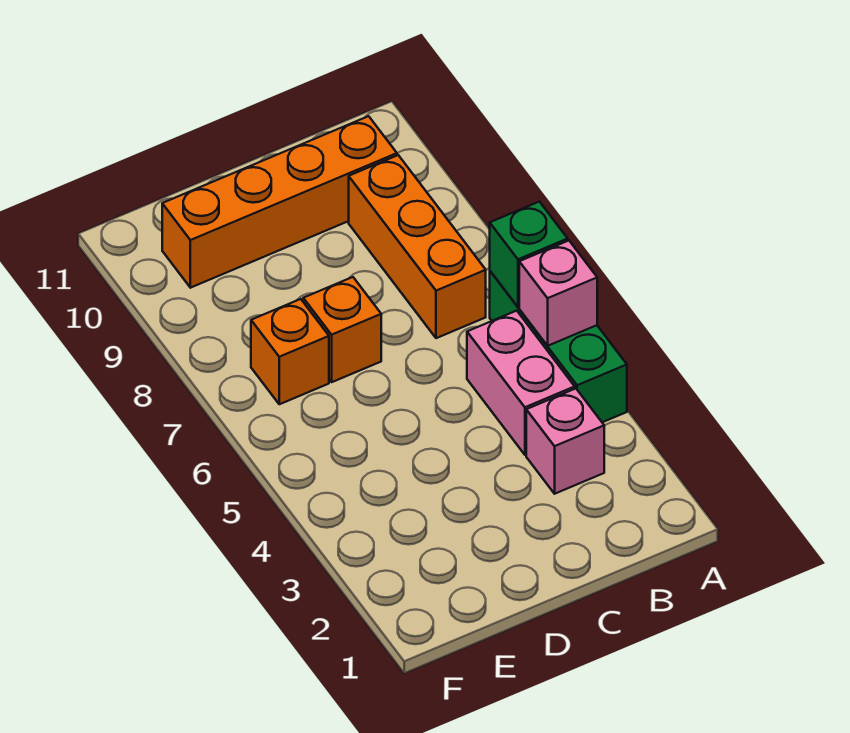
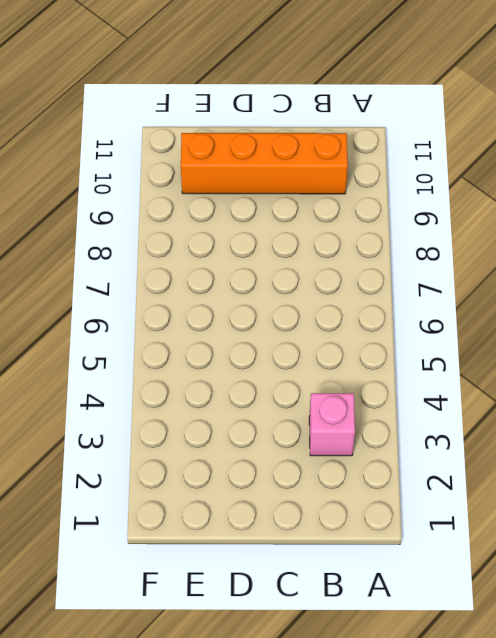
none -> green 1x3 brick [490,271,627,422]
none -> pink 1x2 brick [467,311,575,455]

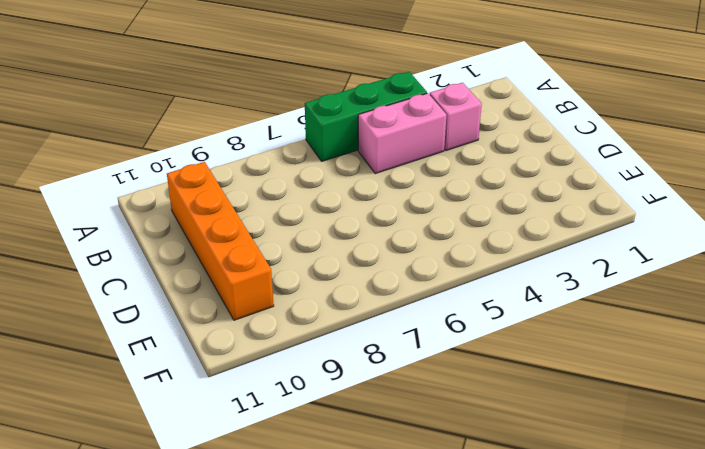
none -> orange 1x3 brick [349,155,486,338]
none -> orange 1x1 brick [303,277,381,382]

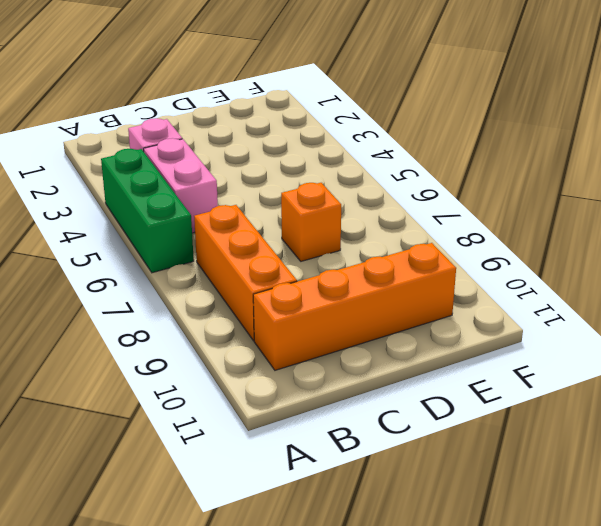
none -> orange 1x1 brick [251,299,329,404]
none -> pink 1x1 brick [519,241,597,346]

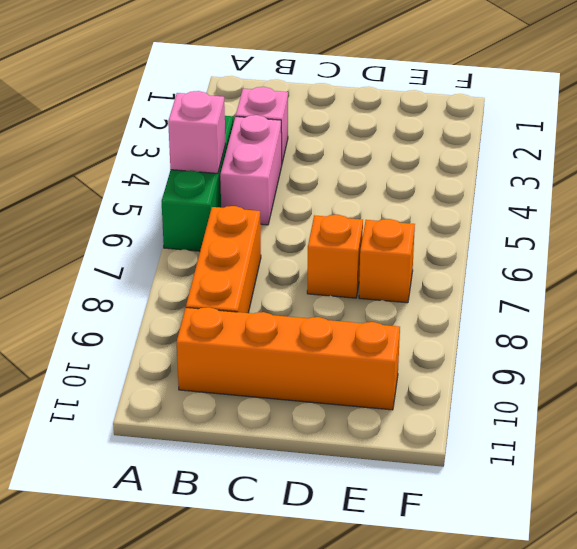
none -> green 1x1 brick [490,202,568,307]

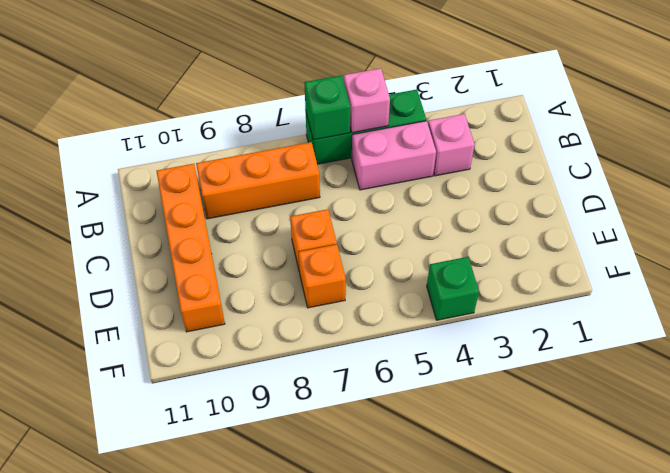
green 1x1 brick [427,257,479,320] -> none

